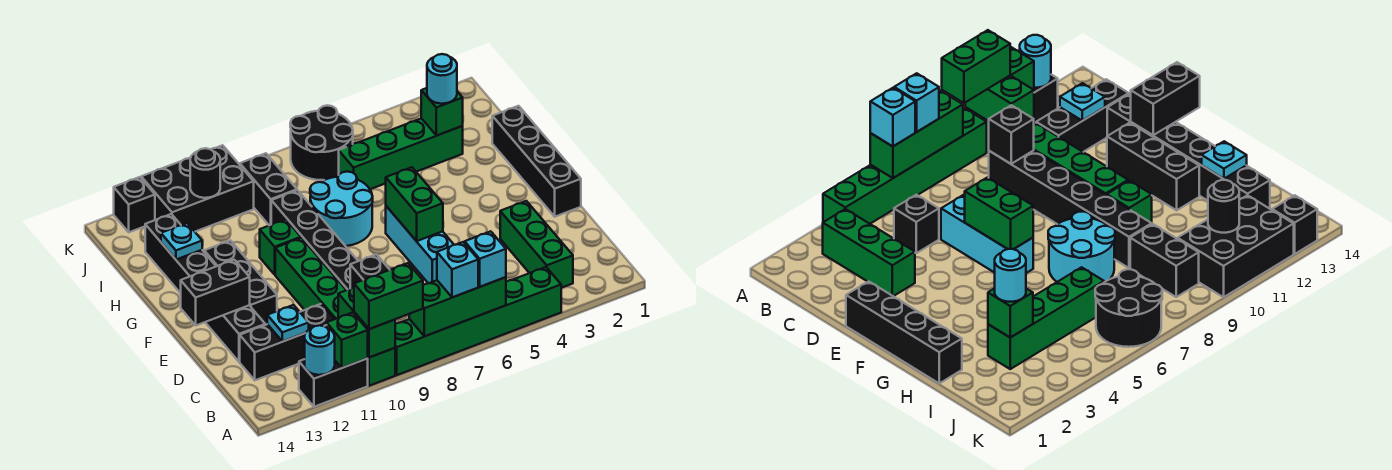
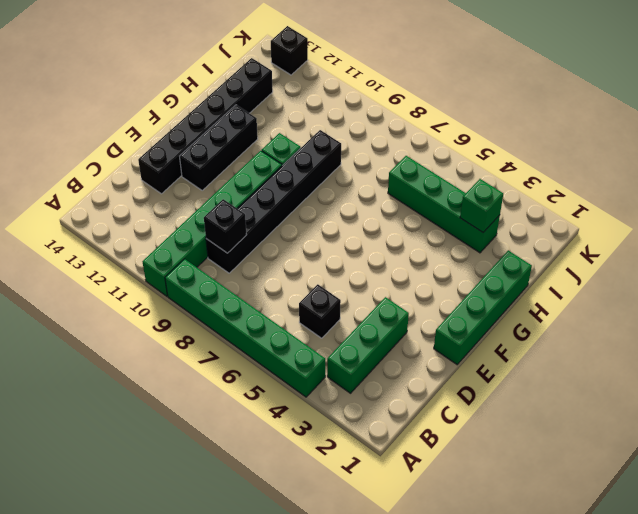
green 1x4 brick [434,250,532,365] -> black 1x4 brick [492,106,581,217]
none -> black 1x2 brick [299,358,368,407]
none -> black 1x3 brick [240,304,334,380]
none -> cyan 1x3 brick [386,206,454,283]
none -> cyan 2x2 round brick [310,172,373,246]

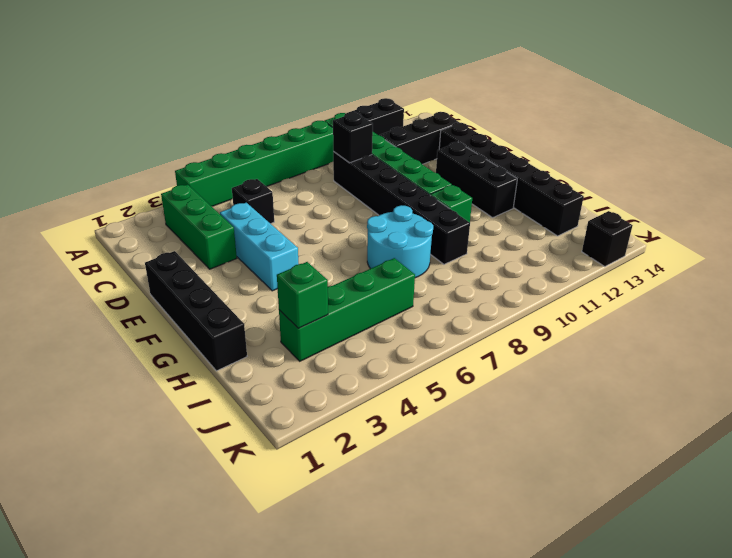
cyan 1x3 brick [220,203,298,291] -> cyan 1x3 brick moved to [386,206,454,283]
none -> black 1x2 brick [240,153,297,225]
none -> black 2x2 round brick [290,105,353,180]
none -> black 2x3 brick [141,145,254,232]
none -> green 1x3 brick [409,277,506,336]

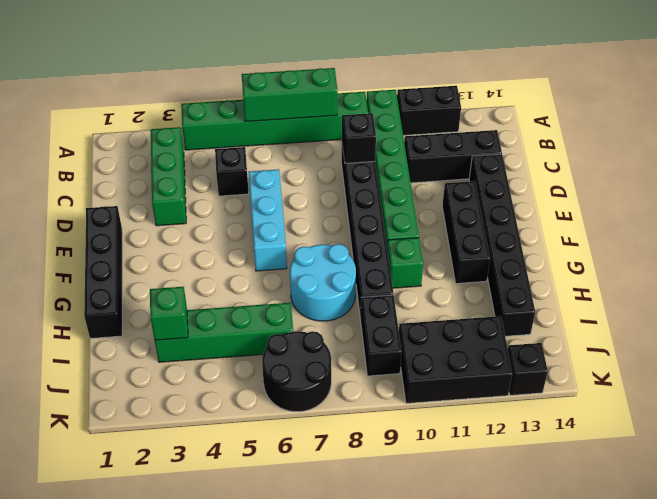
none -> green 1x2 brick [338,287,395,358]
none -> green 1x1 brick [327,313,368,368]
none -> cyan 1x1 round brick [305,325,335,375]
none -> cyan 1x1 plate [267,305,309,341]

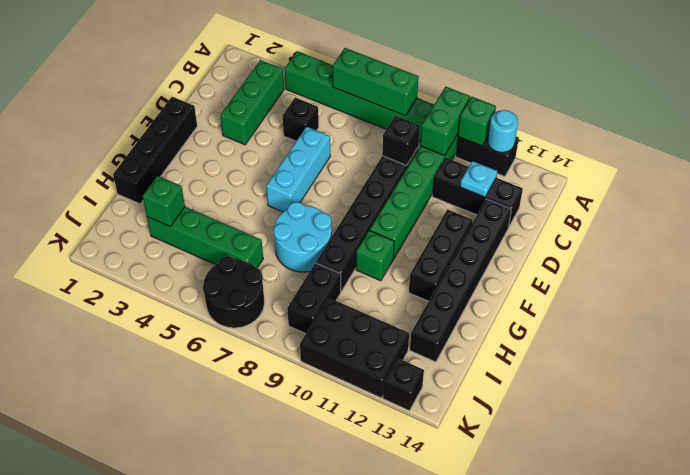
none -> green 1x2 brick [386,167,443,241]
none -> black 1x2 brick [181,260,250,325]
none -> cyan 1x1 plate [161,223,202,260]
none -> black 1x1 round brick [190,148,220,198]

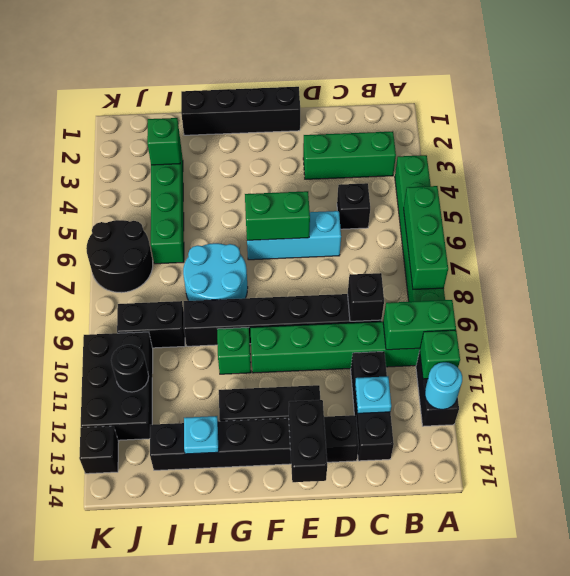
none -> cyan 1x1 brick [465,231,506,287]
none -> cyan 1x1 brick [437,242,478,297]
none -> green 1x2 brick [354,263,423,329]
none -> cyan 1x1 round brick [427,54,457,104]

